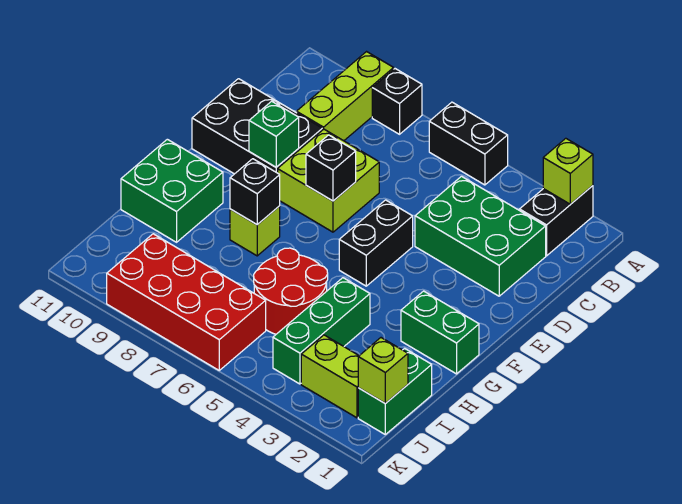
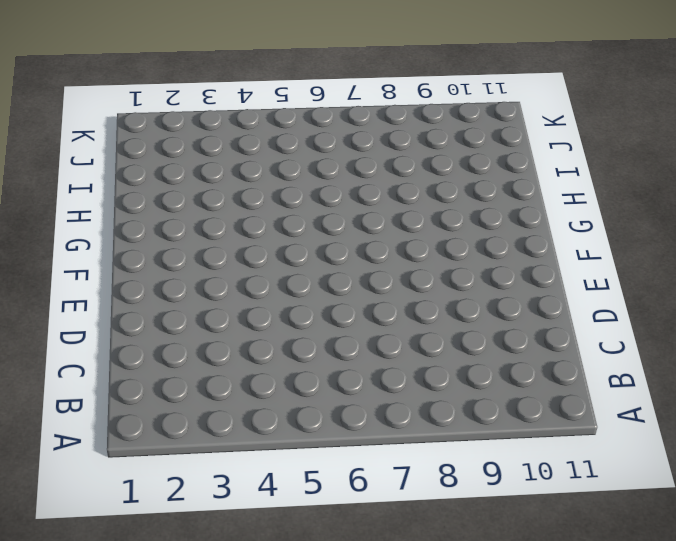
none -> black 1x2 brick [520,186,593,256]
none -> black 1x2 brick [429,102,508,185]
none -> black 1x1 brick [372,69,422,134]

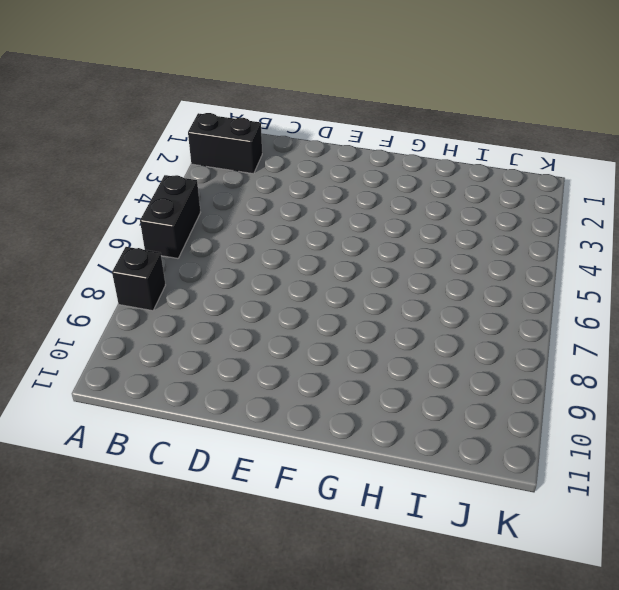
none -> lime 1x3 brick [297,52,394,141]
none -> green 2x3 brick [415,176,546,296]
none -> lime 2x2 brick [278,129,379,232]

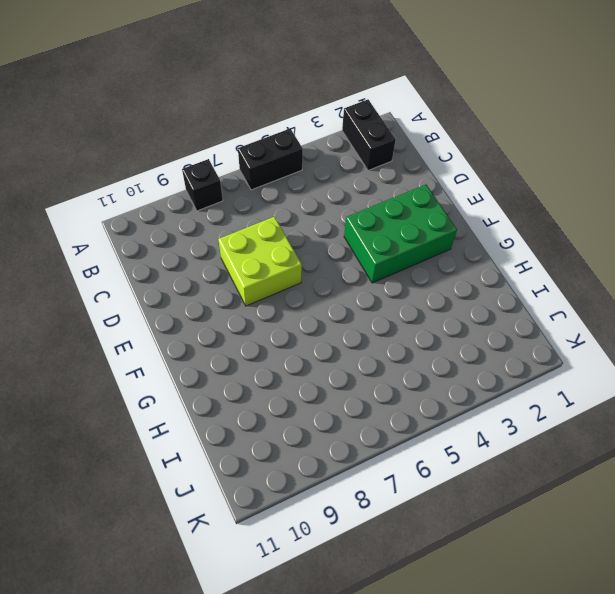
green 2x3 brick [344,185,457,283] -> green 2x3 brick moved to [415,176,546,296]
none -> lime 1x3 brick [297,52,394,141]
none -> black 2x3 brick [192,79,322,174]
none -> black 1x2 brick [339,200,413,286]

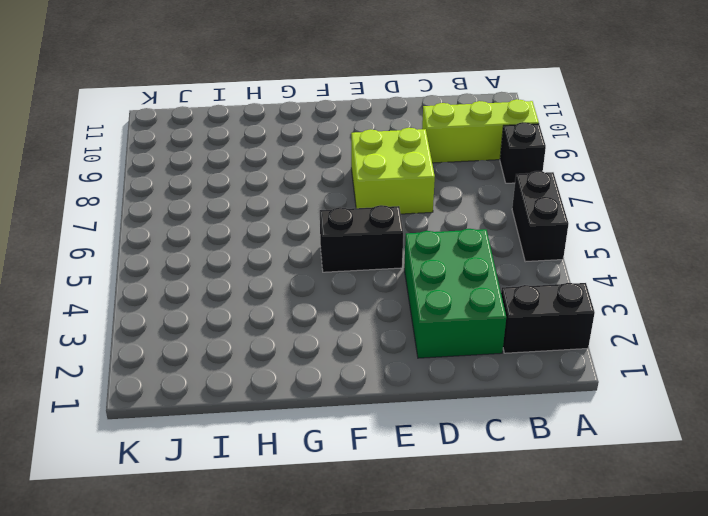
none -> black 2x3 brick [192,79,322,174]
none -> green 1x2 brick [401,291,479,374]
none -> lime 1x1 brick [230,206,280,256]

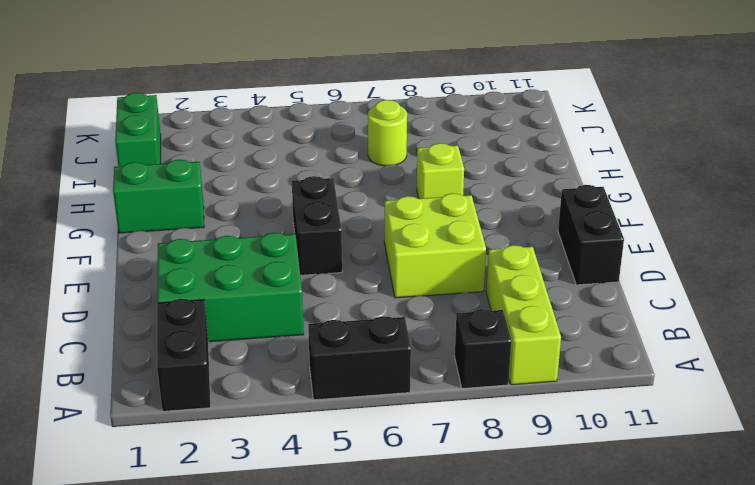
black 1x2 brick [558,185,624,285] -> black 2x3 brick [192,79,322,174]
lime 1x1 round brick [368,100,407,166] -> none
none -> green 2x2 brick [121,139,223,242]
none -> green 1x3 brick [273,278,370,384]
none -> red 2x2 round brick [254,248,328,334]

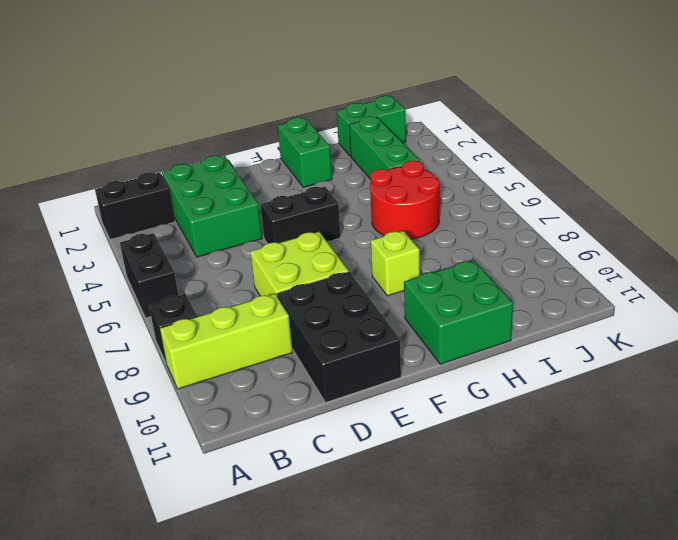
green 1x3 brick [349,116,420,179] -> green 1x3 brick turned to [273,278,370,384]
none -> lime 1x2 brick [301,335,359,418]
none -> red 2x4 brick [107,234,266,370]
none -> lime 1x1 brick [543,138,593,204]

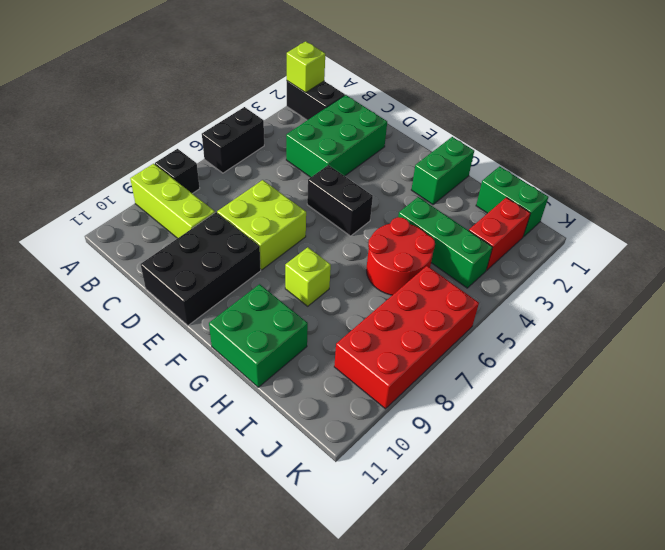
red 1x2 brick [469,197,531,270] -> lime 1x2 brick [301,335,359,418]
none -> black 1x1 brick [306,135,356,201]
none -> green 1x1 brick [249,101,299,167]
none -> black 1x1 brick [230,159,280,225]

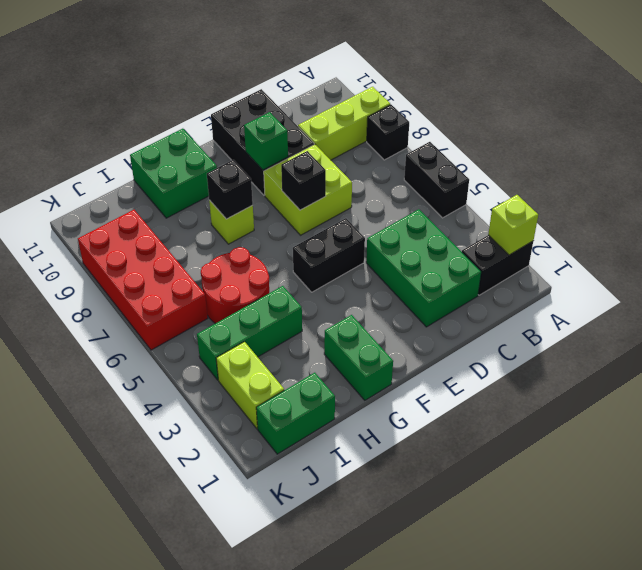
none -> lime 1x1 brick [358,338,408,404]

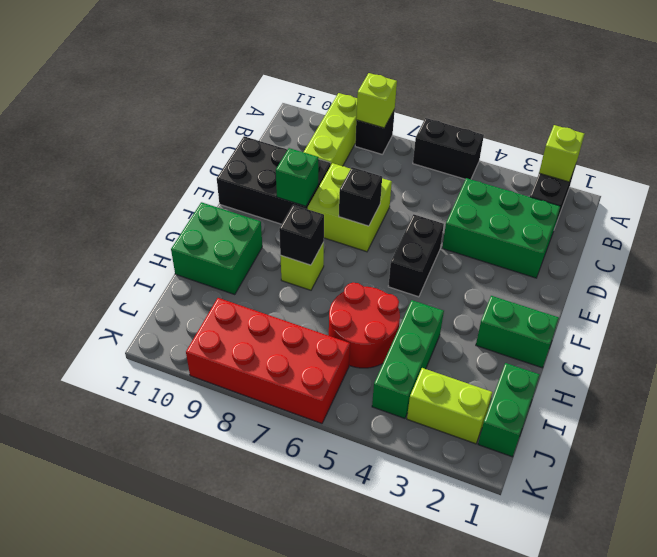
lime 1x1 brick [356,73,397,128] -> lime 1x1 brick moved to [358,338,408,404]

